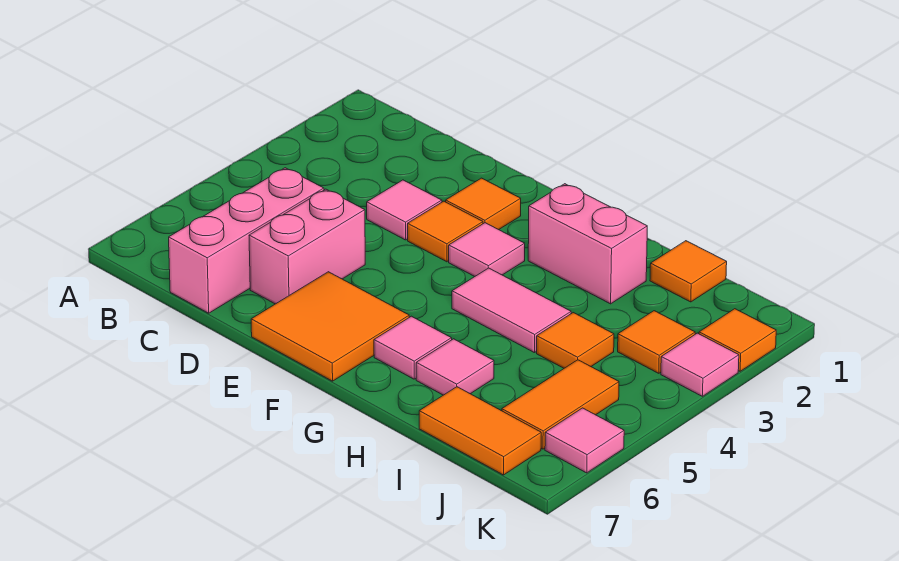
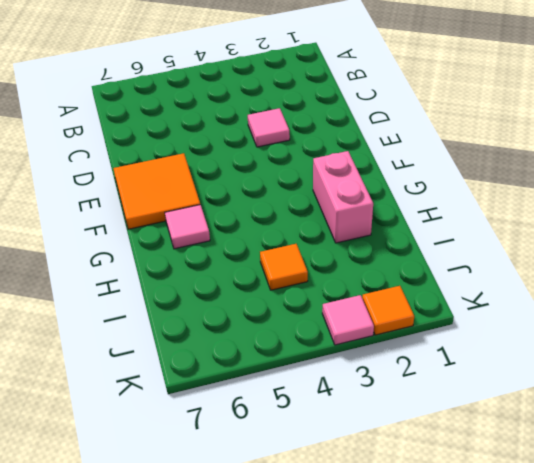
none -> pink 1x3 brick [169,168,324,313]
none -> pink 1x2 brick [249,189,365,304]
none -> orange 1x1 tile [446,178,521,230]

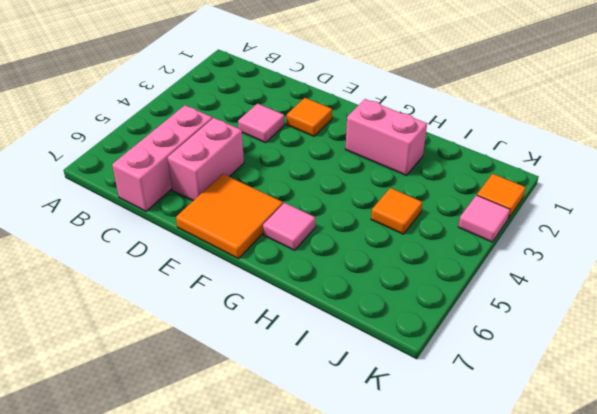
none -> orange 1x1 tile [408,201,483,262]
none -> pink 1x1 tile [449,223,525,277]
none -> pink 1x2 tile [452,268,571,353]

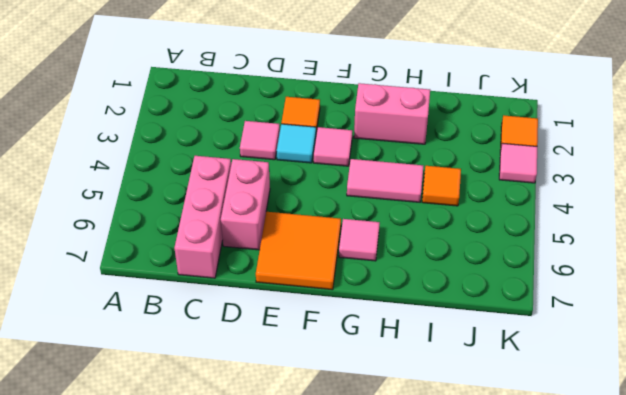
cyan 1x1 tile [277,124,316,163] -> orange 1x1 tile [408,201,483,262]
none -> pink 1x1 tile [416,339,494,395]
none -> orange 1x1 tile [650,241,727,302]
none -> orange 1x2 tile [419,387,541,475]

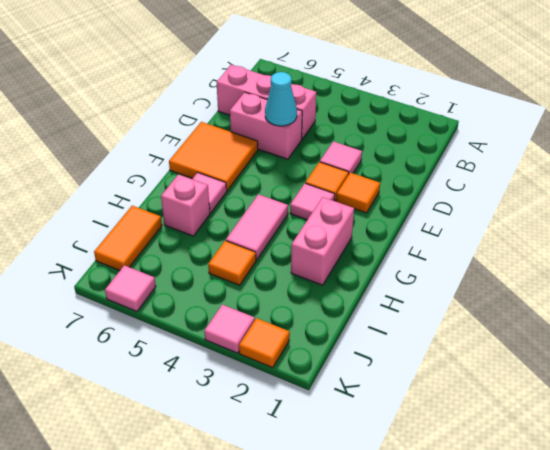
cyan 1x1 cone [265,72,297,126] -> none
pink 1x1 brick [161,174,210,236] -> pink 1x1 tile [416,339,494,395]
none -> orange 1x1 tile [650,241,727,302]
none -> orange 1x1 tile [618,311,695,373]
none -> orange 1x2 tile [502,360,619,449]

